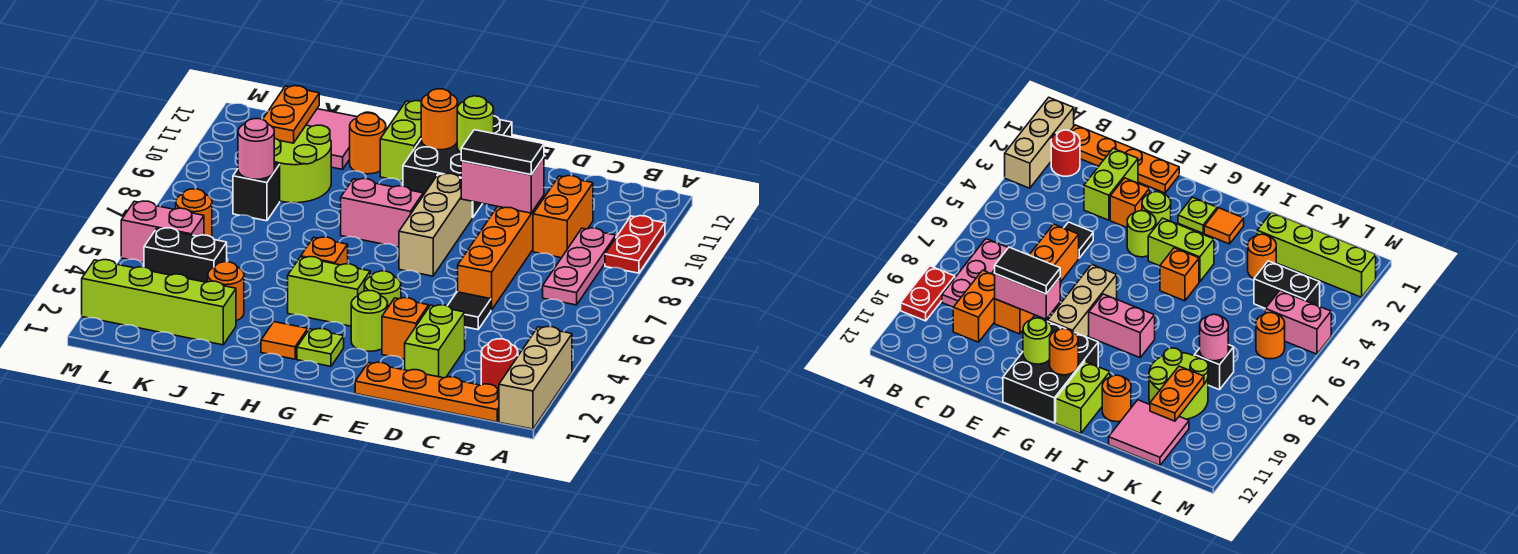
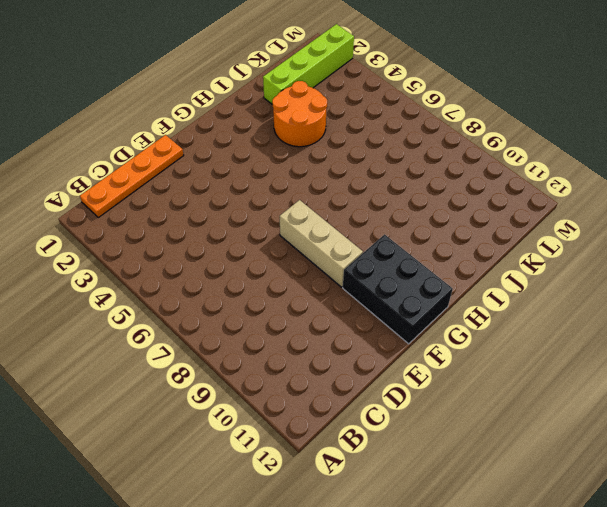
orange 2x2 round brick [272,81,327,147] -> orange 1x1 round brick [208,262,244,321]
none -> tan 1x3 brick [499,326,572,429]
none -> red 1x2 plate [605,216,665,273]
none -> red 1x1 round brick [481,339,518,389]
none -> pink 1x3 plate [543,228,616,305]

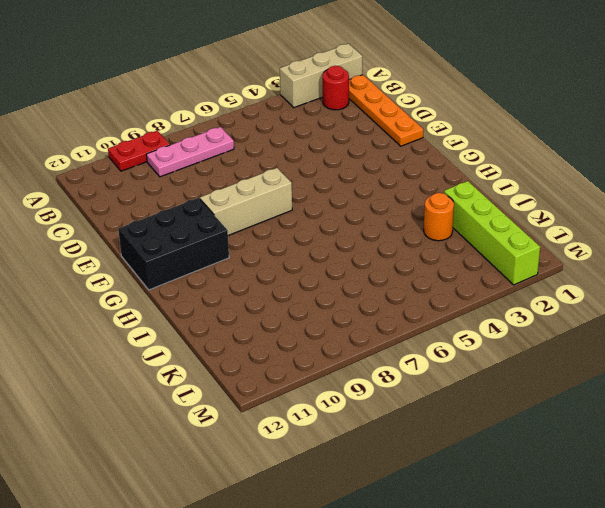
none -> orange 1x2 brick [533,176,593,258]
none -> lime 1x2 brick [405,305,465,378]
none -> black 1x1 tile [448,292,491,330]
none -> orange 1x4 brick [458,196,544,310]

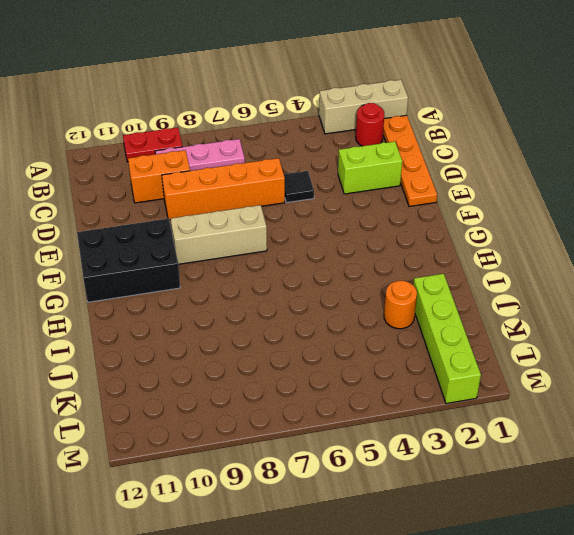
none -> orange 1x1 brick [382,298,429,359]
none -> lime 1x1 round brick [351,291,388,351]
none -> lime 1x1 round brick [364,271,401,307]
none -> lime 1x1 plate [297,329,344,366]

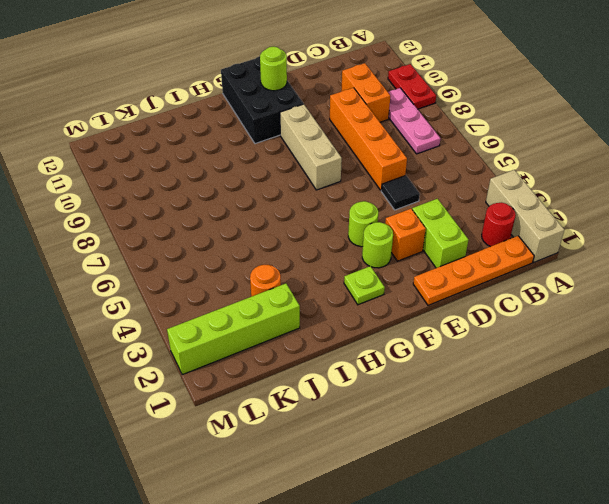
none -> lime 1x2 brick [288,257,370,326]
none -> pink 1x2 brick [341,179,423,247]
none -> orange 1x1 tile [261,322,308,359]
none -> orange 1x1 brick [301,237,348,265]

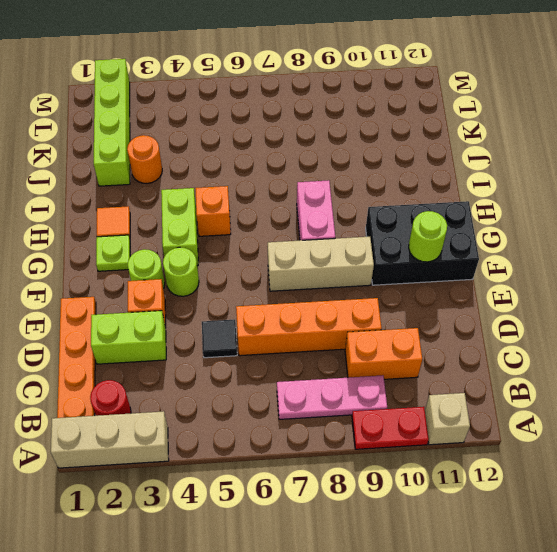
tan 1x1 brick [425,393,470,445] -> none
none -> lime 1x2 brick [380,101,421,182]
none -> orange 1x1 round brick [350,113,386,174]
none -> lime 2x2 round brick [274,125,331,203]
none -> pink 2x2 tile [306,109,357,169]

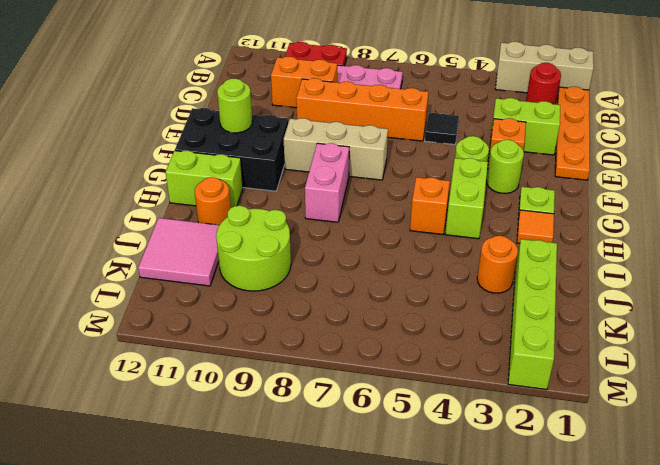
none -> black 1x2 brick [144,228,227,282]
none -> black 1x1 brick [233,163,280,221]
none -> pink 1x2 brick [121,201,204,262]
none -> orange 1x1 round brick [176,189,212,237]

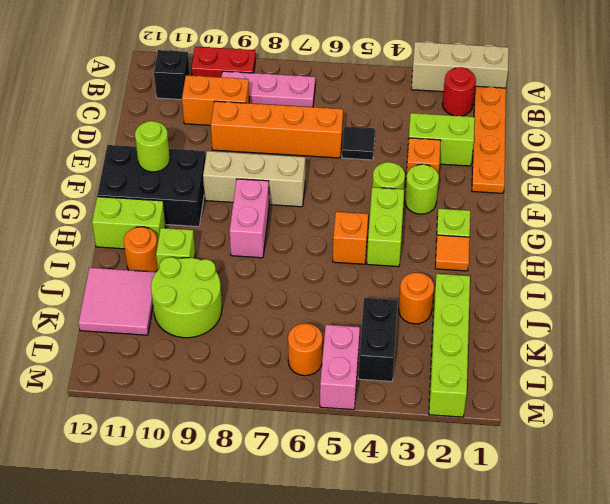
black 1x1 brick [154,50,190,100] -> black 1x1 brick moved to [233,163,280,221]
lime 1x1 brick [156,228,195,269] -> none
none -> pink 1x2 brick [461,157,544,213]
none -> orange 1x1 round brick [421,89,458,150]
none -> pink 1x1 round brick [238,119,274,179]
none -> orange 1x2 plate [262,86,319,143]

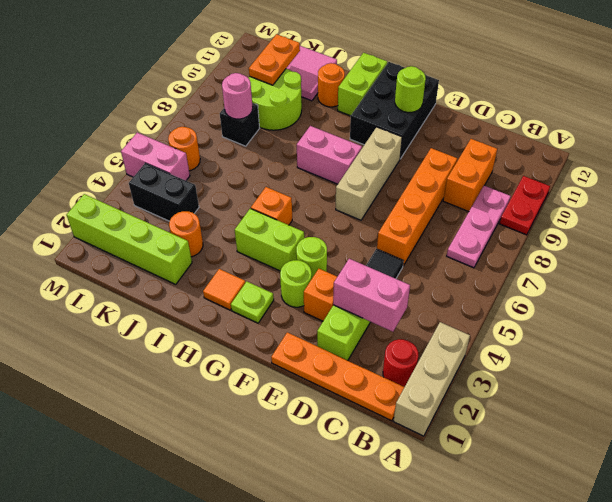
pink 1x2 brick [333,259,410,332] -> pink 1x2 brick moved to [461,157,544,213]
none -> orange 1x1 round brick [421,89,458,150]
none -> black 1x2 tile [461,130,544,175]

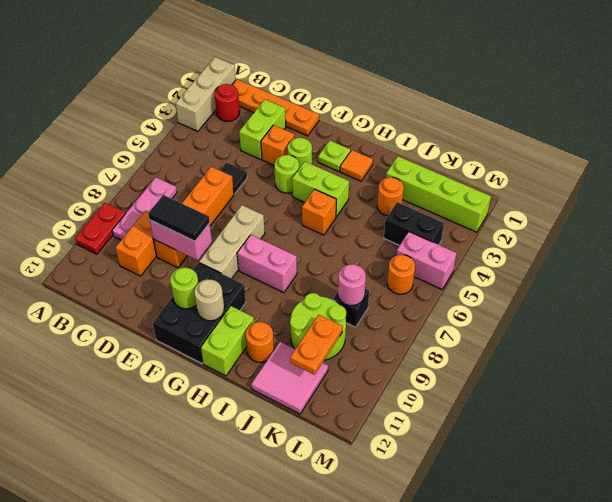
tan 1x1 round brick [195,279,224,321] -> orange 1x1 round brick [421,89,458,150]

